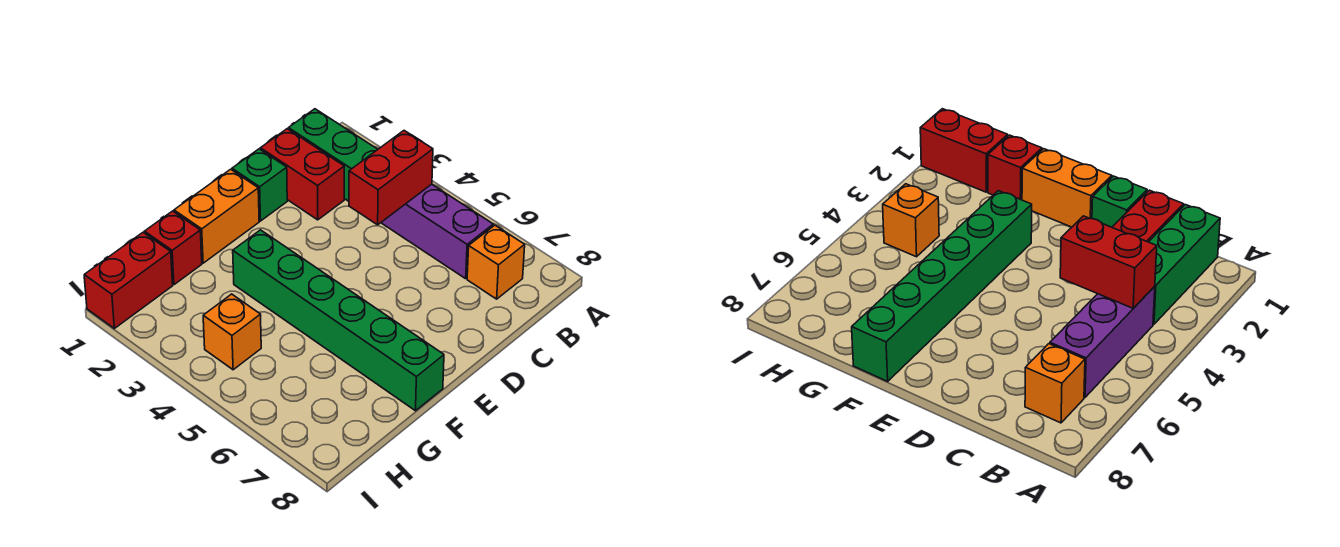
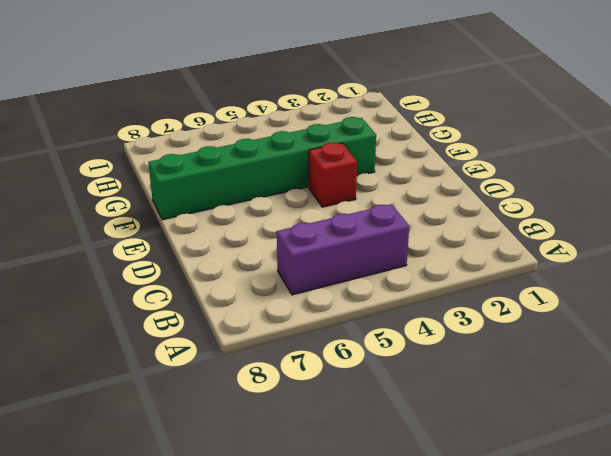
red 1x1 brick [309,143,357,207] -> red 1x1 brick moved to [144,211,202,285]
none -> green 1x3 brick [289,109,378,201]
none -> orange 1x1 brick [467,225,525,299]

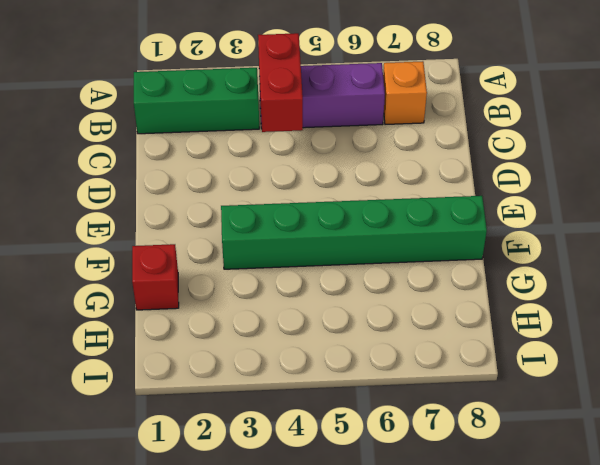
none -> red 1x2 brick [260,129,344,220]
none -> green 1x1 brick [232,149,287,221]

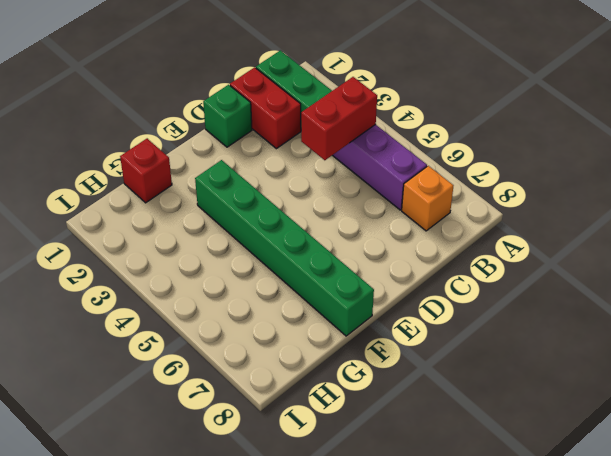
none -> orange 1x2 brick [174,169,259,263]
none -> red 1x2 brick [84,233,173,328]

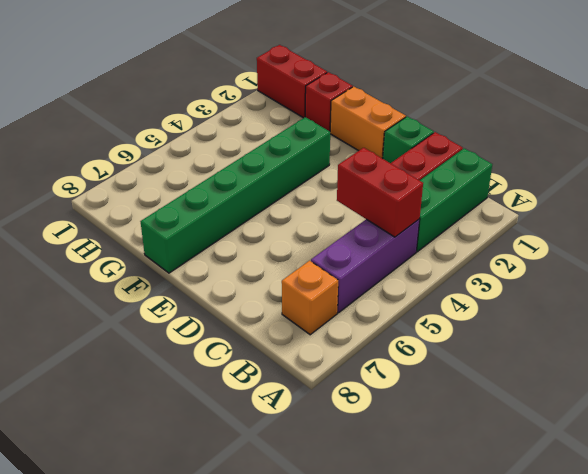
none -> orange 1x1 brick [203,294,261,370]

